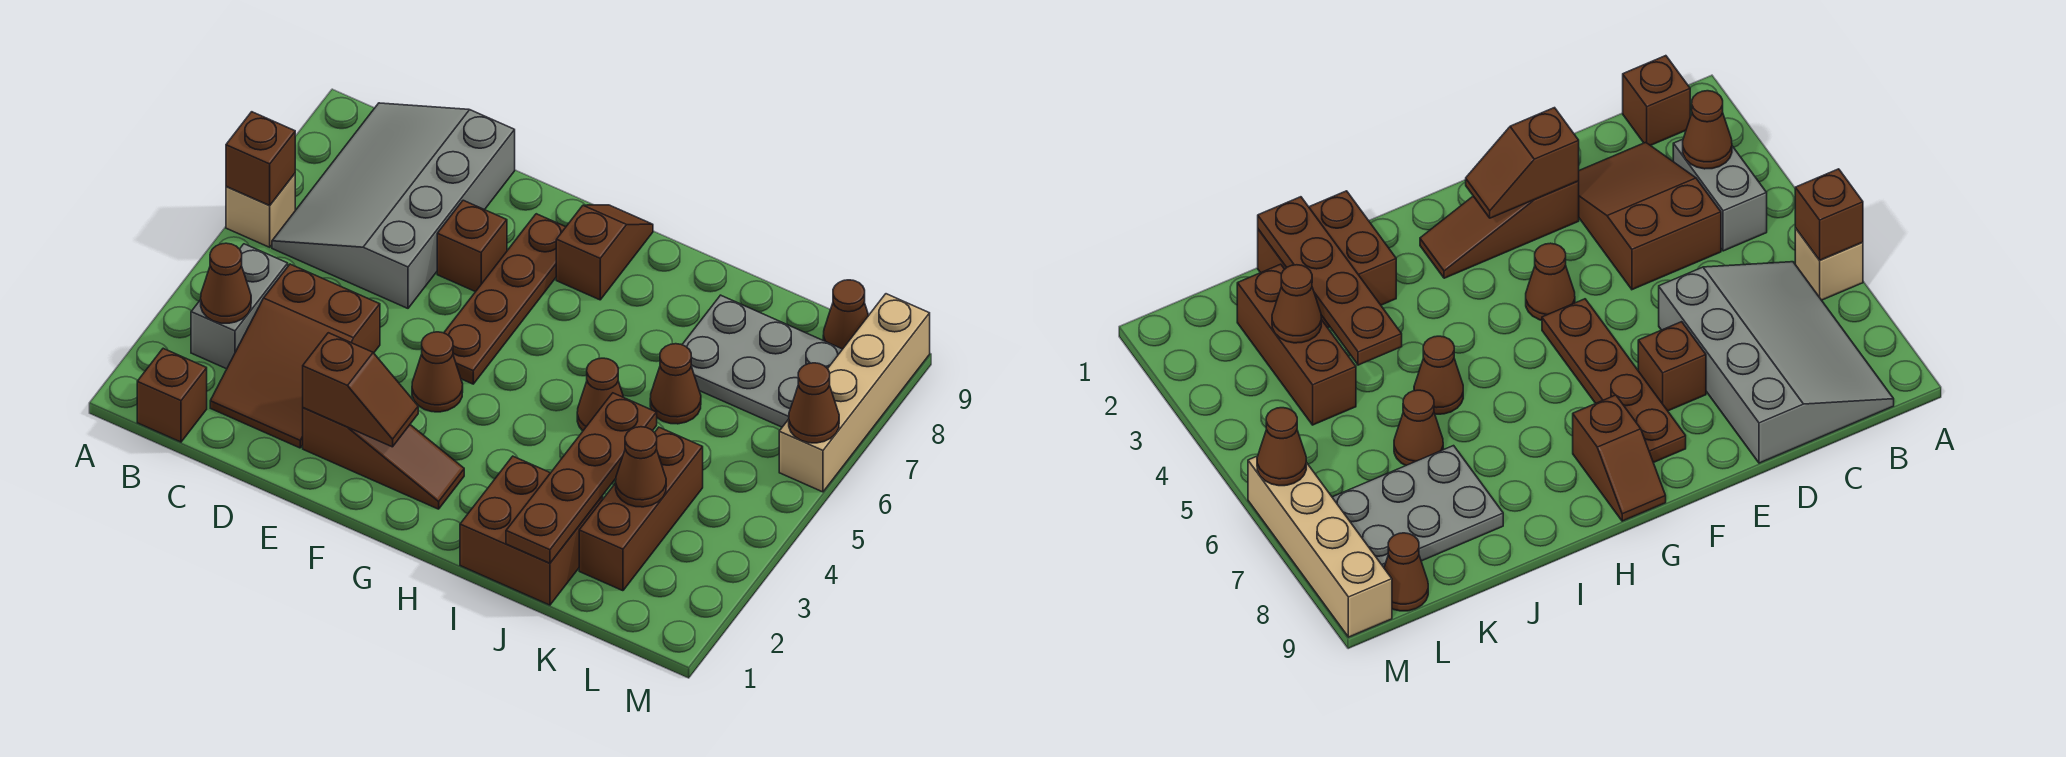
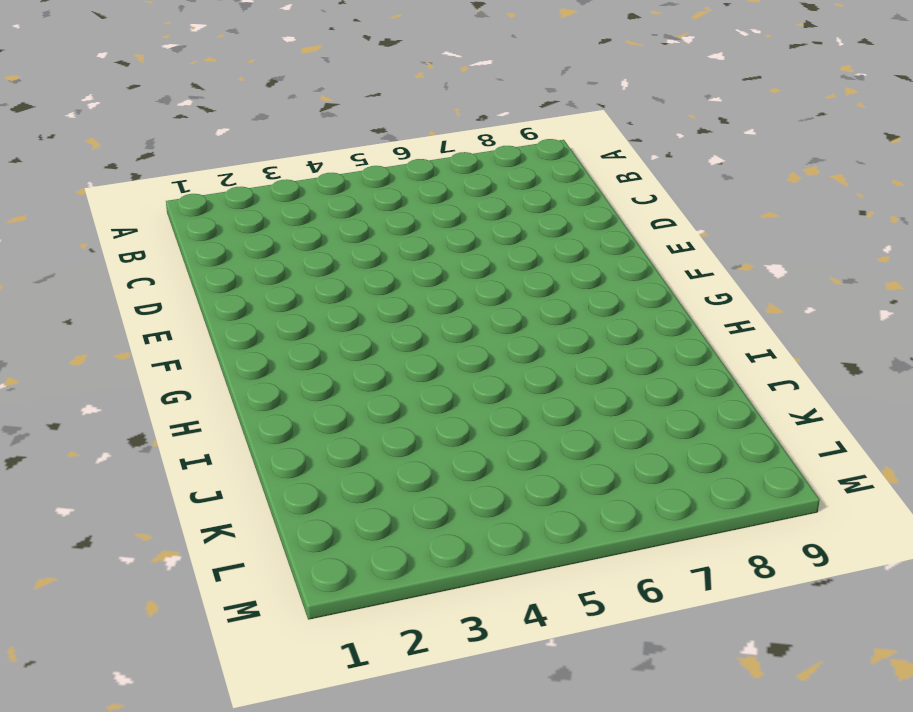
none -> tan 1x1 brick [226,174,295,247]
none -> brown 1x1 brick [137,348,207,442]
none -> grey 1x2 brick [191,244,288,369]

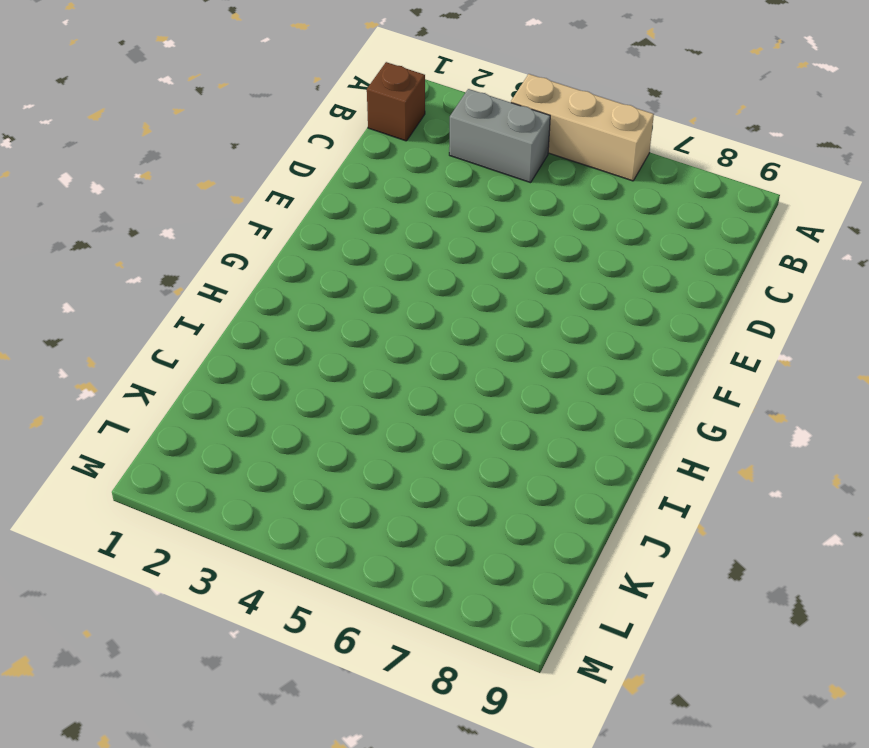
tan 1x3 brick [511,74,654,181] -> tan 1x1 brick [226,174,295,247]
none -> grey 3x4 slope [272,103,515,308]
none -> brown 2x3 slope [210,264,380,448]
none -> brown 1x3 slope [303,408,464,509]

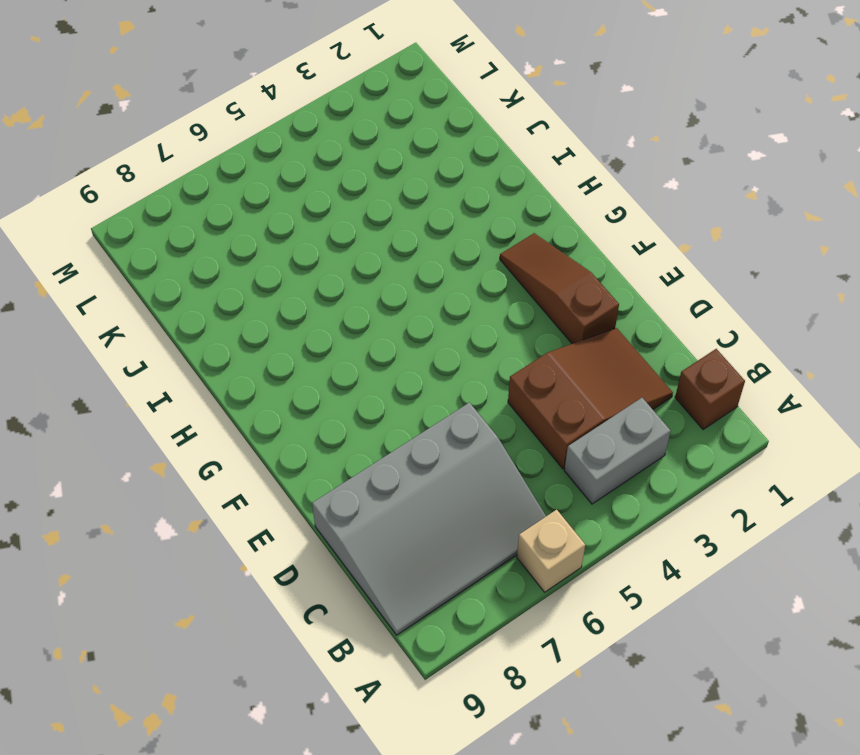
none -> brown 1x1 brick [437,200,507,292]
none -> brown 1x1 cone [412,332,463,412]
none -> brown 1x4 plate [444,214,566,384]

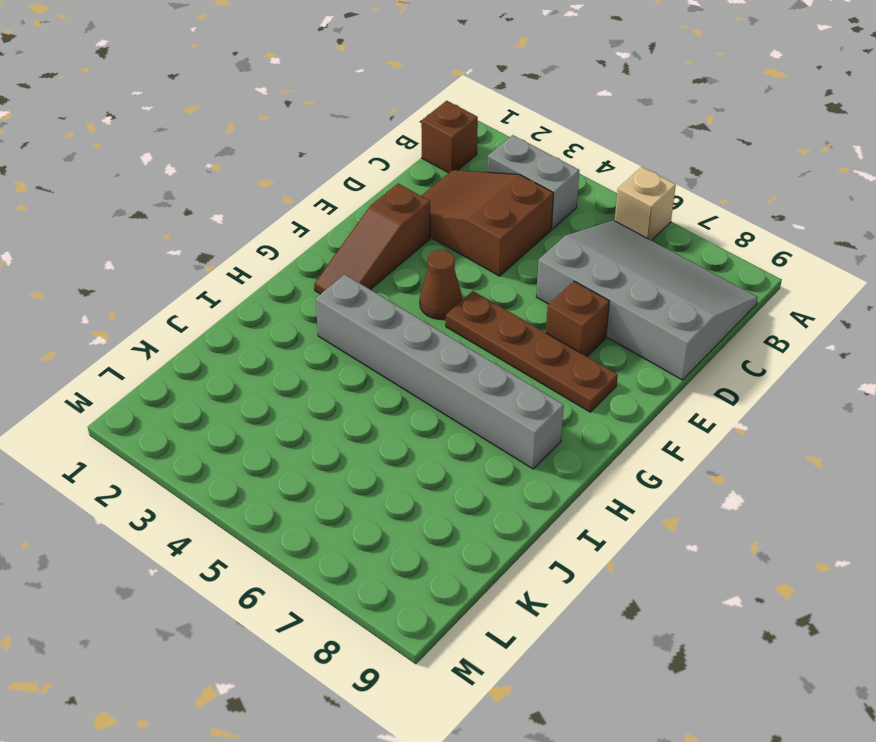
grey 1x6 brick [315,274,564,469] -> none
none -> brown 1x2 slope [556,205,653,300]
none -> brown 2x2 brick [460,456,603,605]
none -> brown 1x1 cone [577,358,623,431]

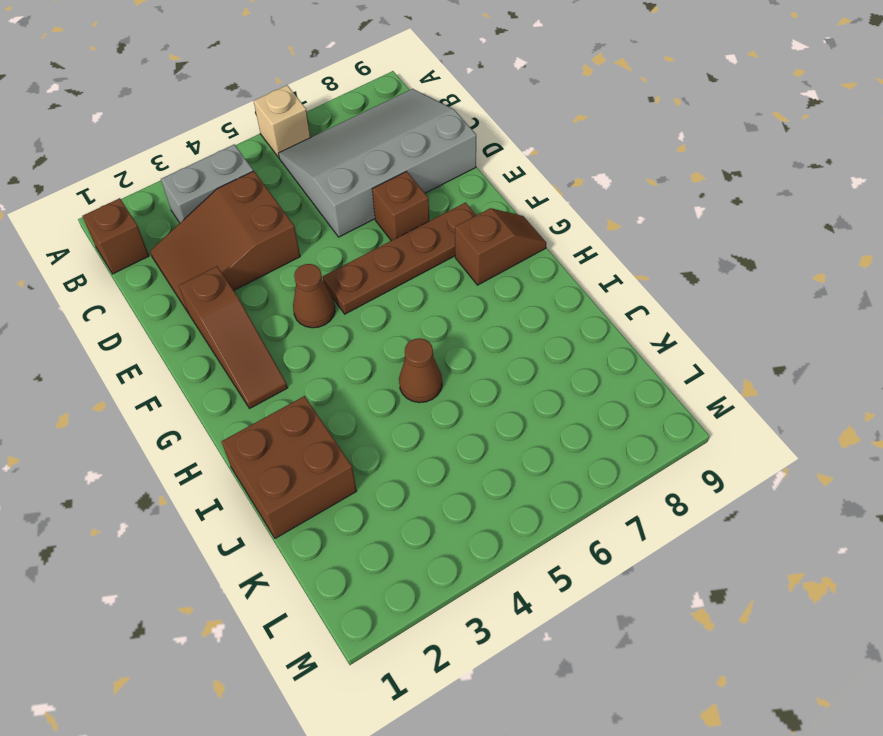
none -> brown 1x1 cone [650,344,701,424]
none -> grey 2x3 plate [682,295,842,427]
none -> brown 1x3 brick [579,427,703,591]

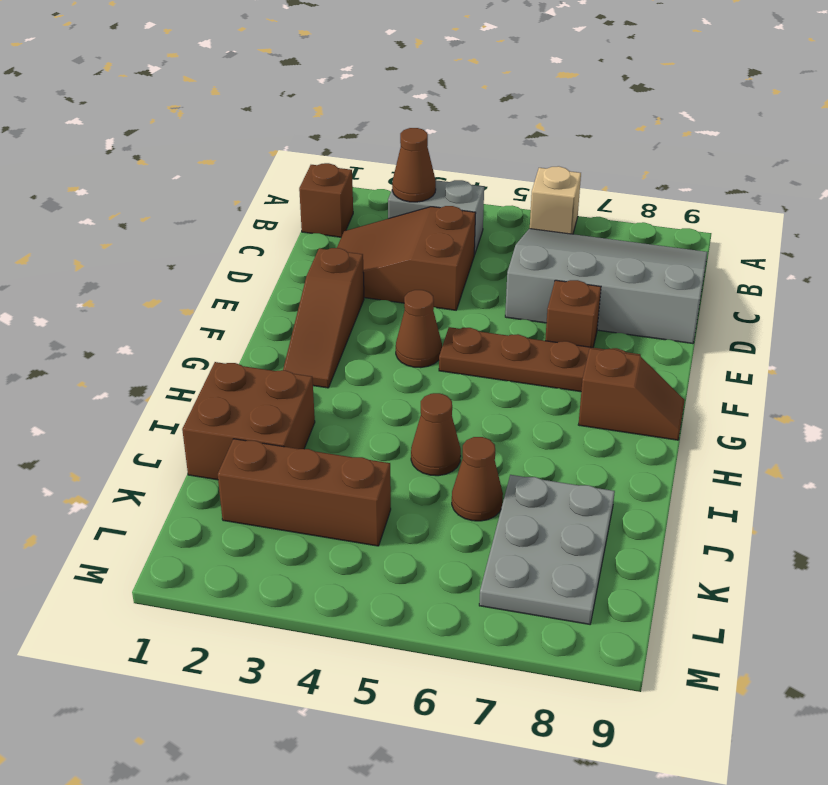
none -> brown 1x1 cone [823,280,869,349]
none -> tan 1x4 brick [779,294,930,492]
none -> brown 1x1 brick [226,112,295,206]

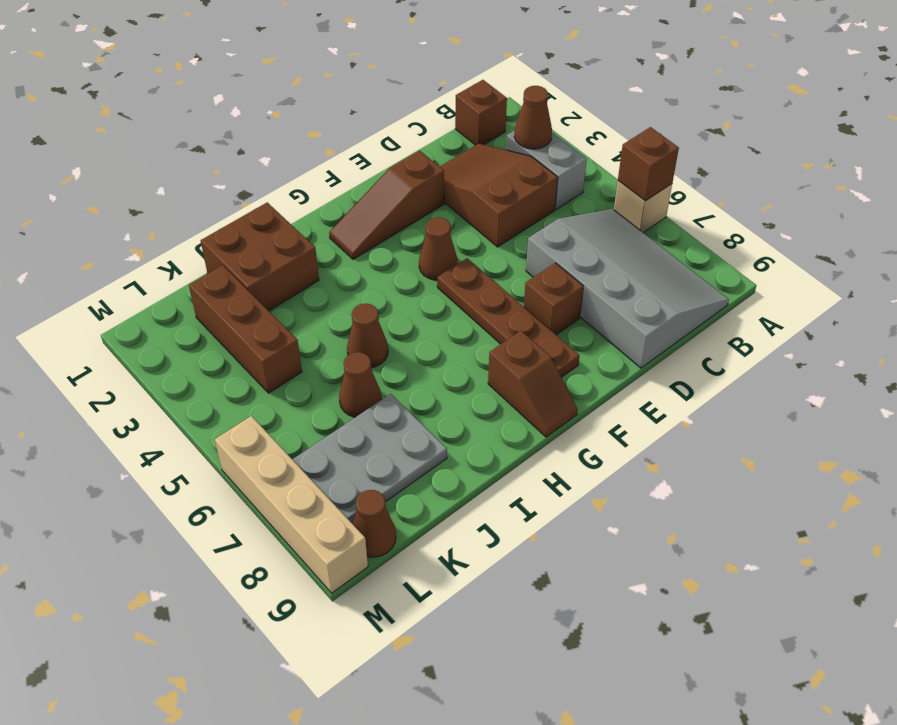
none -> brown 1x2 slope [303,333,418,447]
none -> brown 1x4 plate [506,393,657,563]
none -> brown 1x1 cone [616,427,666,507]

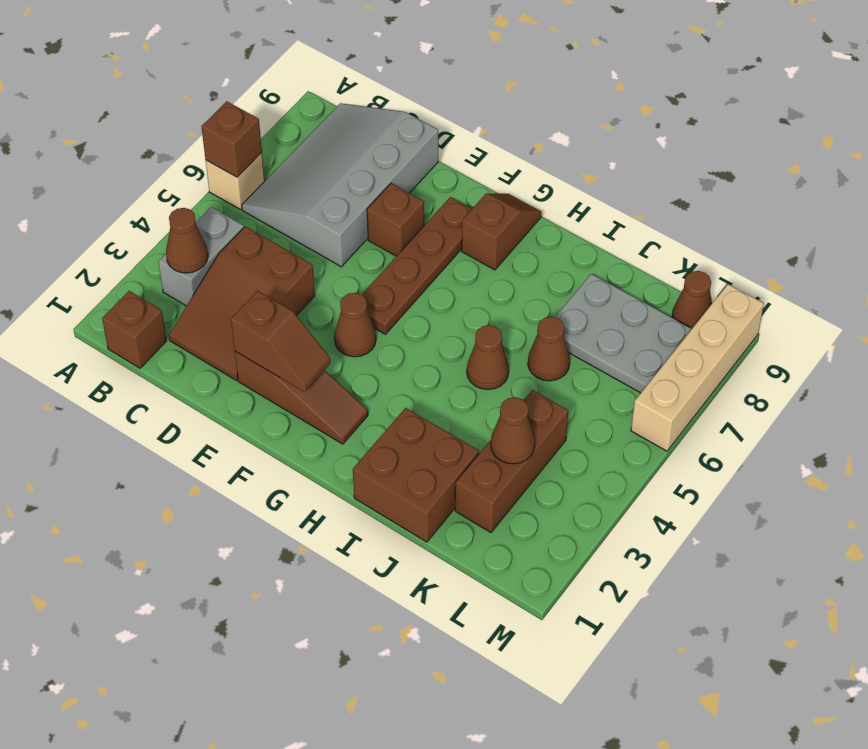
none -> brown 1x4 plate [506,393,657,563]
none -> brown 1x1 cone [789,363,839,443]

